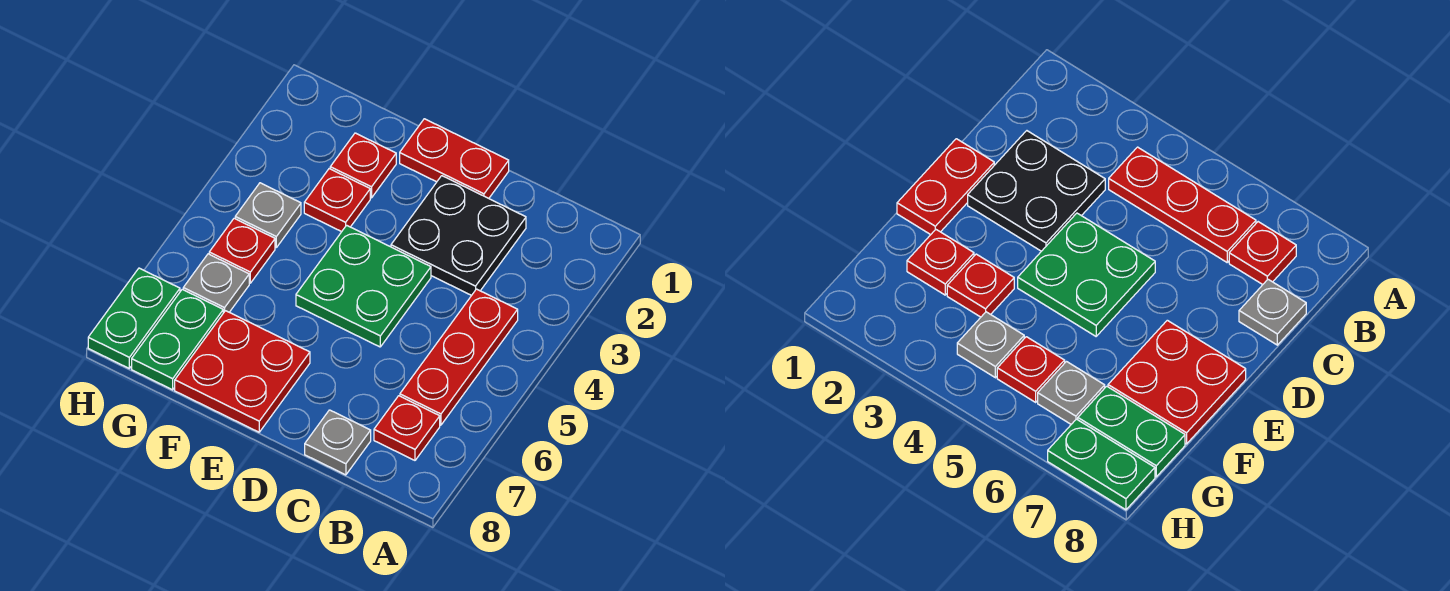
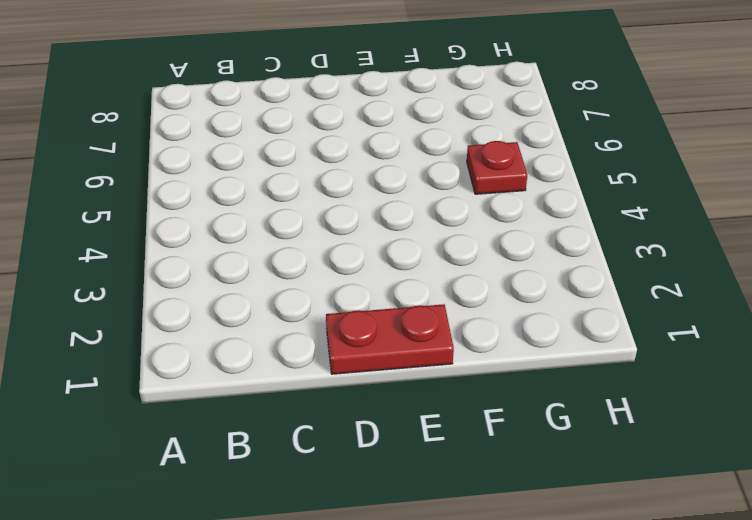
none -> red 1x3 plate [400,289,518,425]
none -> red 1x1 plate [374,396,440,460]
none -> black 2x2 plate [391,176,526,295]

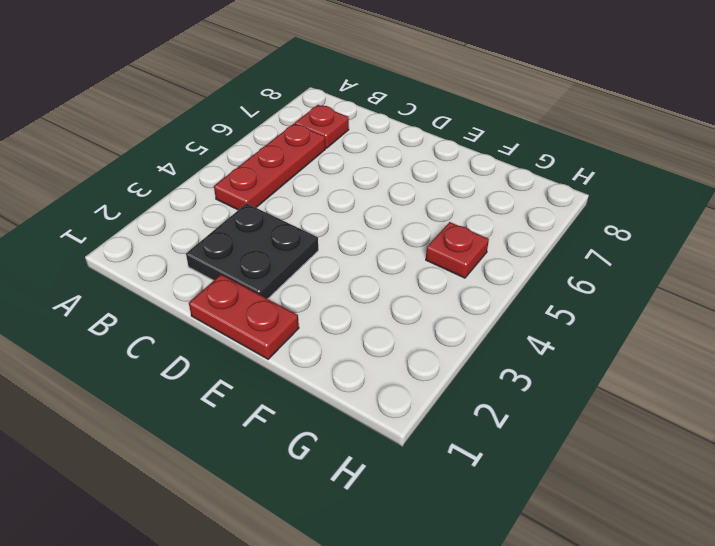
none -> grey 1x1 plate [305,410,371,475]
none -> green 2x2 plate [296,225,431,347]
none -> red 2x2 plate [175,311,310,432]

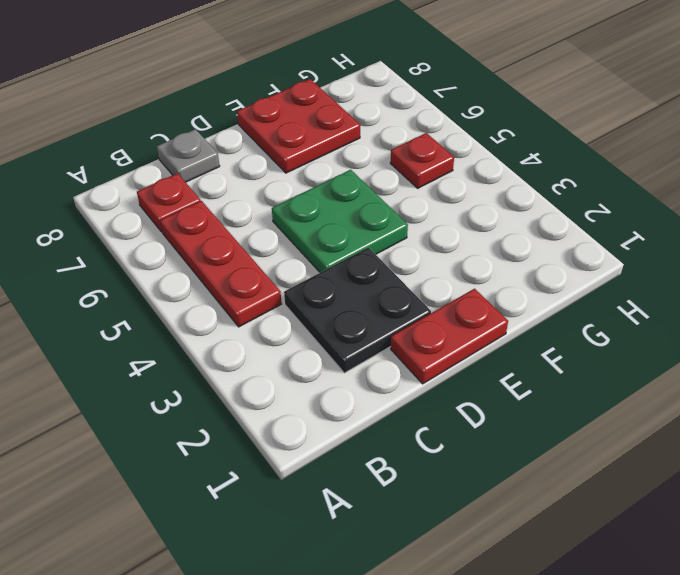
none -> red 1x1 plate [330,133,396,198]
none -> red 1x1 plate [304,169,370,232]
none -> grey 1x1 plate [235,183,301,247]

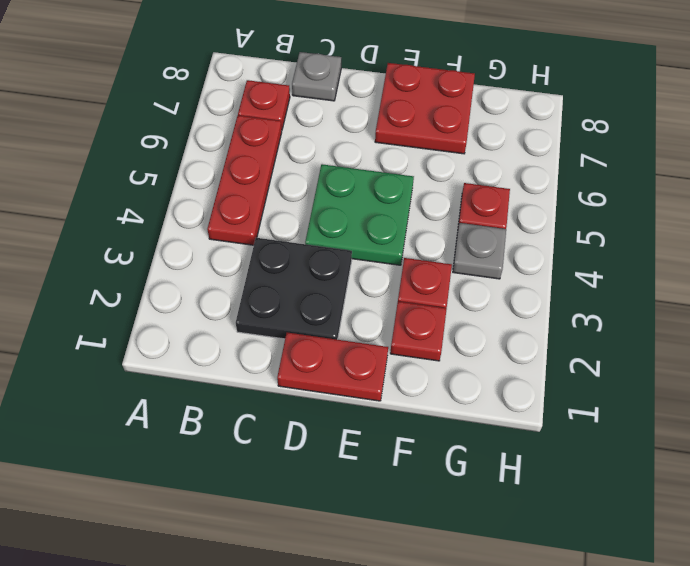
none -> grey 1x1 plate [183,254,249,313]
none -> green 1x2 plate [132,289,223,390]
none -> green 1x2 plate [88,268,180,368]

